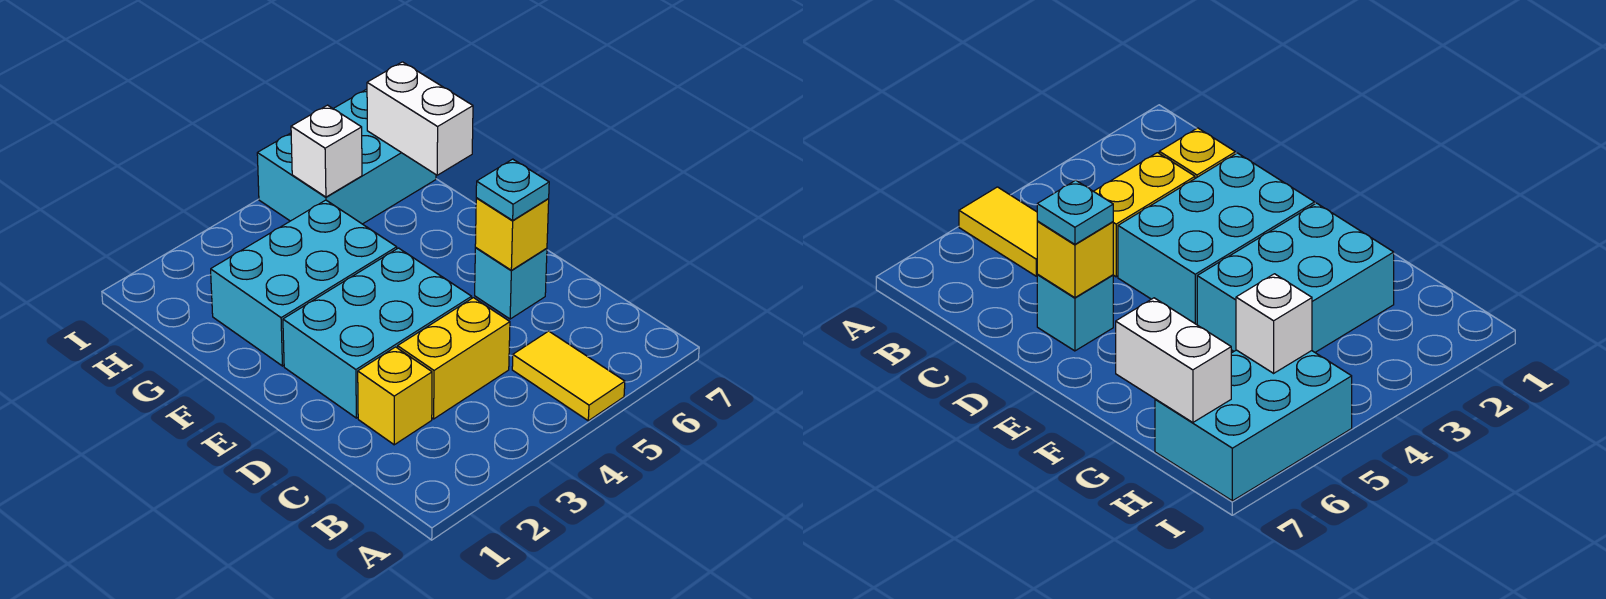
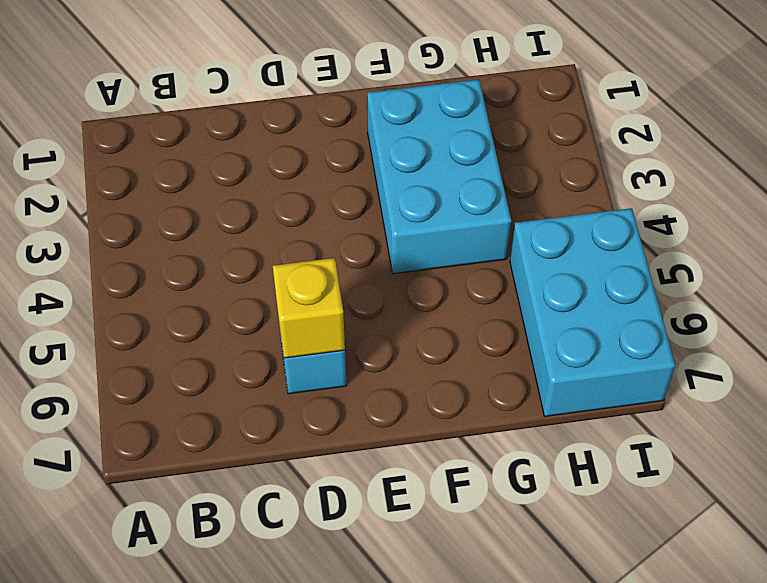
none -> yellow 1x2 tile [512,331,625,421]
none -> yellow 1x1 brick [358,347,432,445]

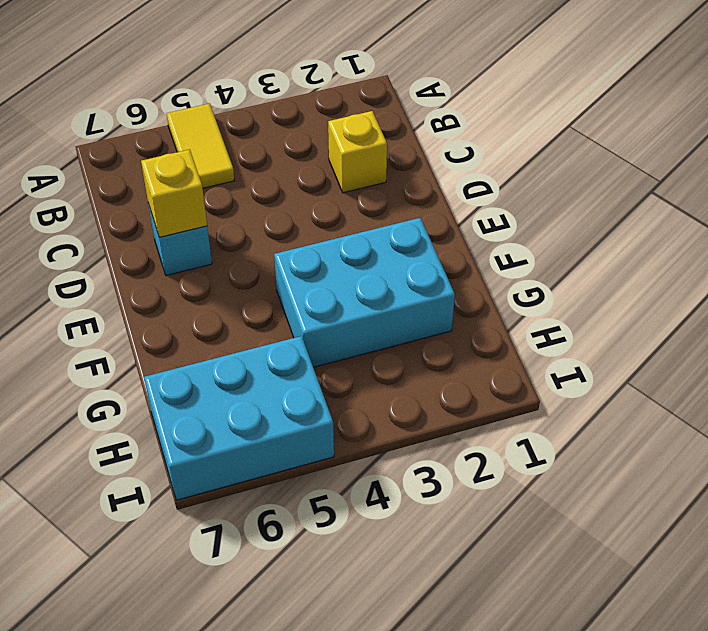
none -> yellow 1x2 brick [398,298,510,419]
none -> cyan 2x3 brick [283,248,472,418]

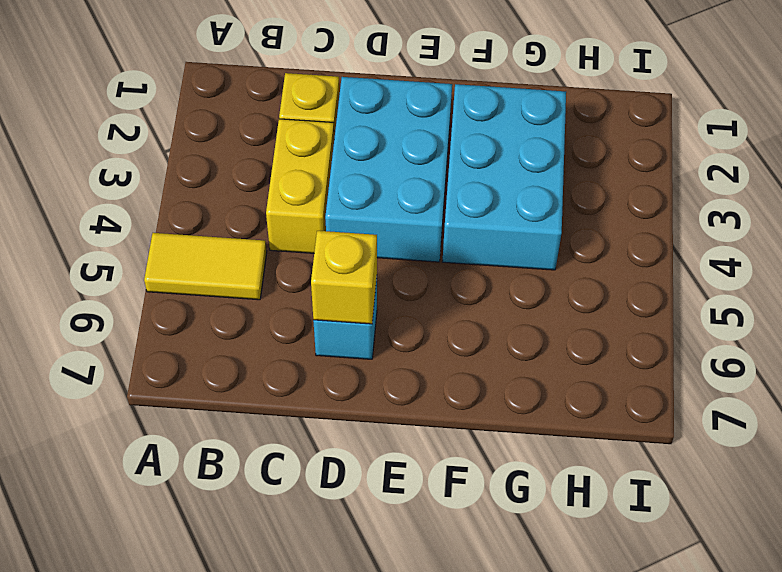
none -> cyan 2x3 brick [257,89,436,224]
none -> white 1x2 brick [367,62,473,175]

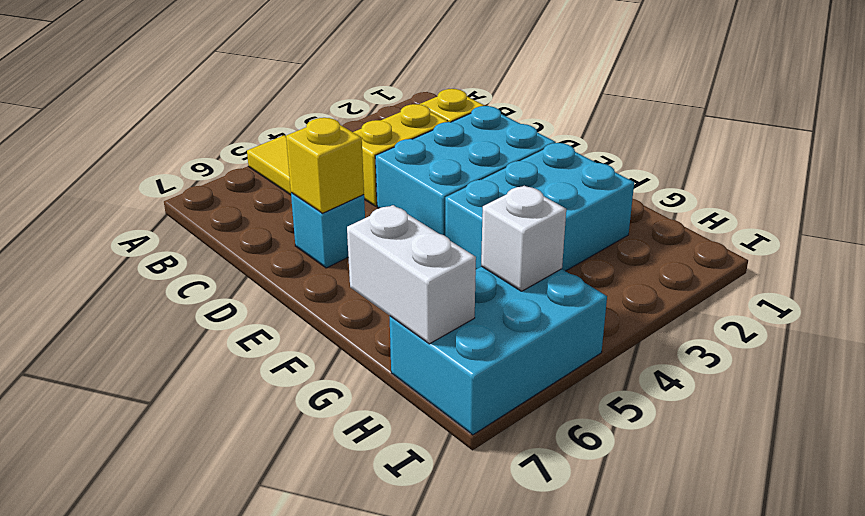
none -> cyan 1x1 plate [476,159,549,220]

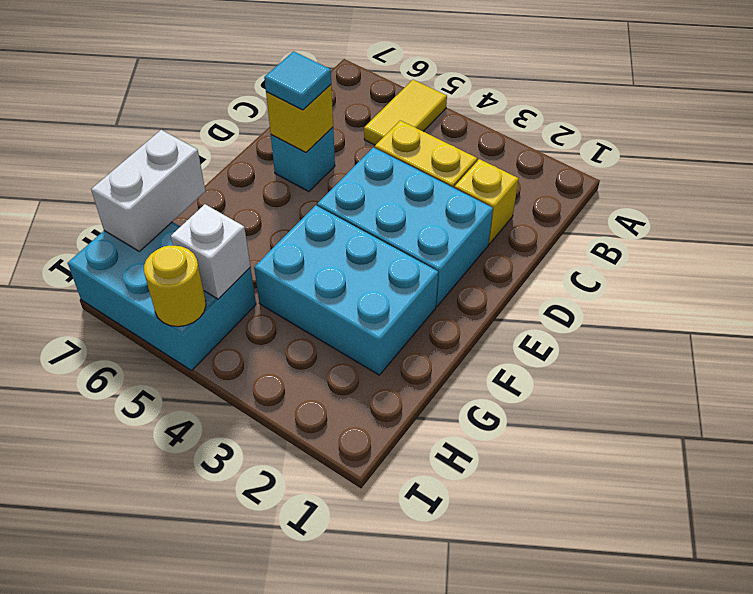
cyan 1x1 tile [264,51,331,110] -> cyan 1x1 plate [476,159,549,220]
yellow 1x1 round brick [144,245,206,327] -> none

